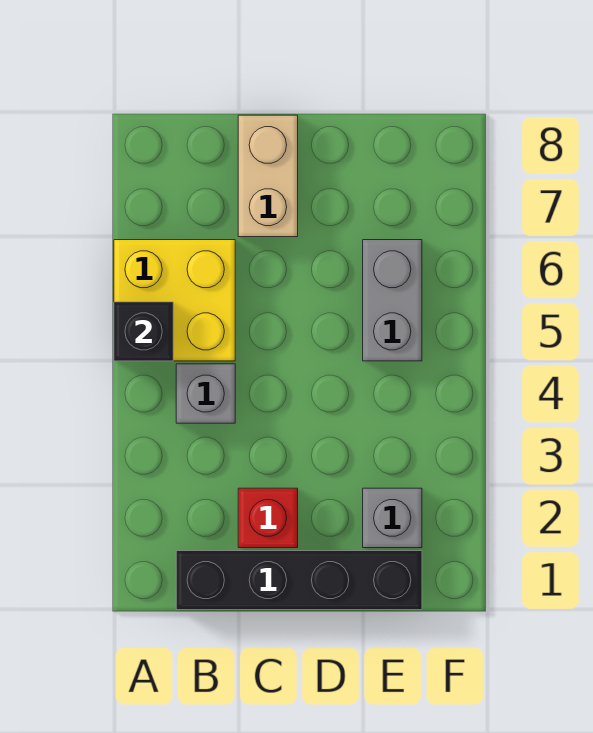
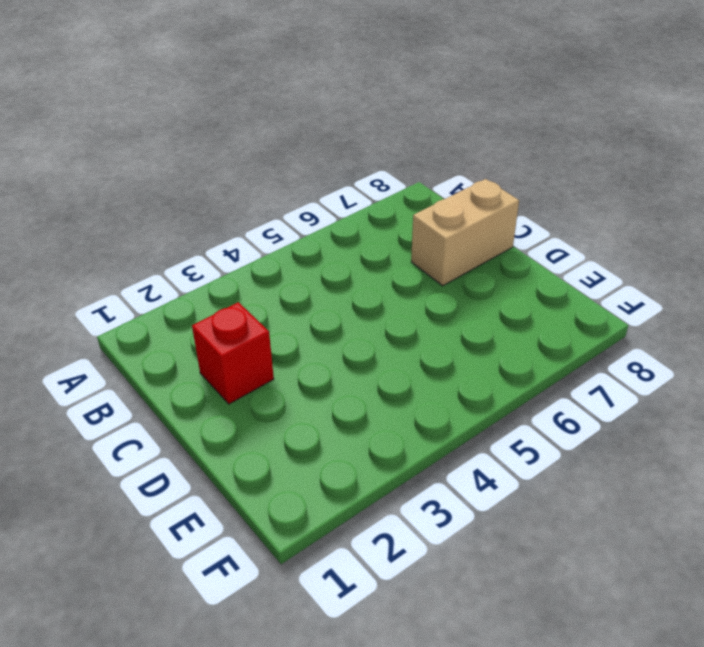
none -> yellow 2x2 brick [114,240,235,361]
none -> black 1x4 brick [176,551,422,610]

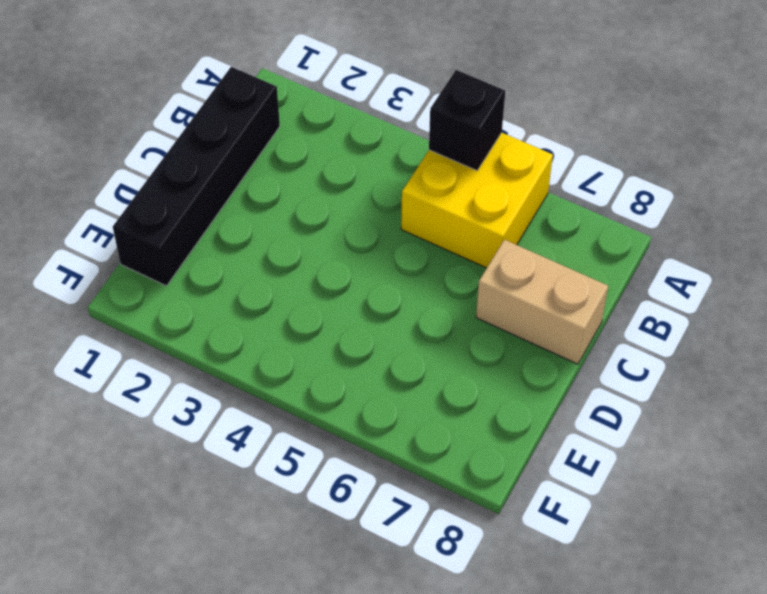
none -> grey 1x1 brick [176,364,235,423]
none -> red 1x1 brick [238,488,298,548]

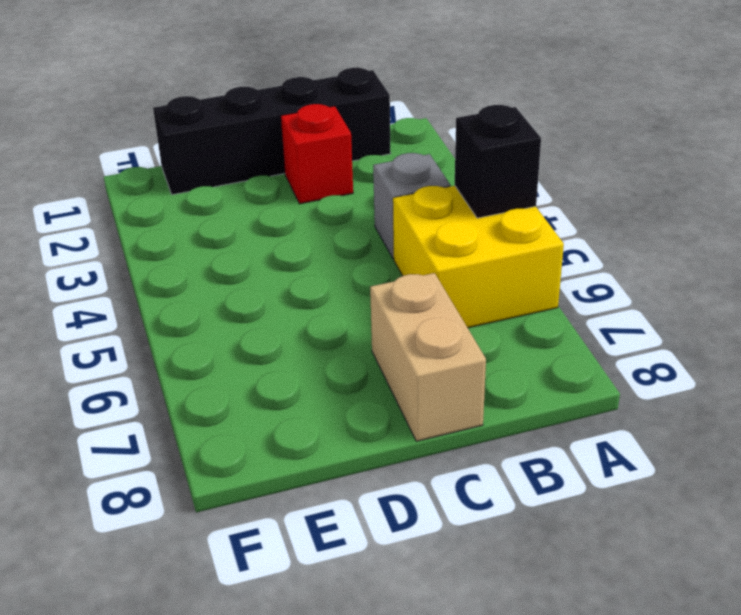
none -> grey 1x1 brick [363,488,422,548]
none -> grey 1x2 brick [363,240,422,361]

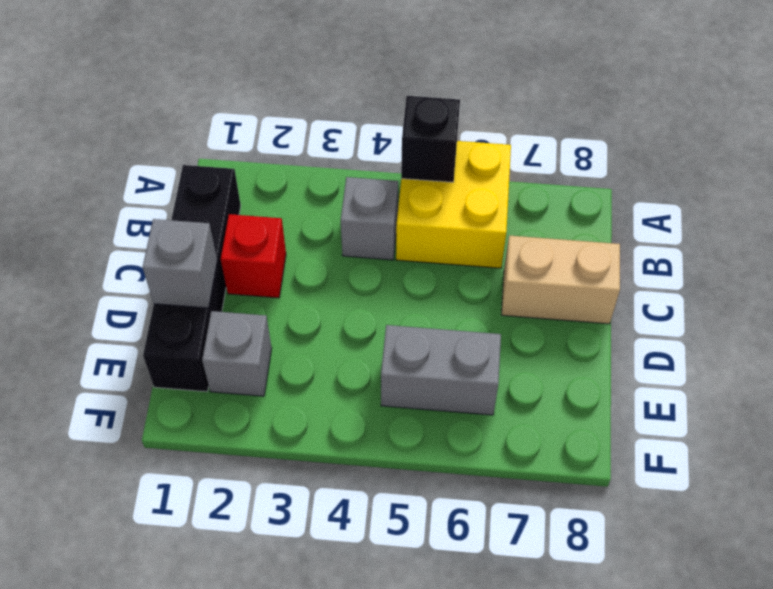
grey 1x1 brick [143,219,217,308] -> none

